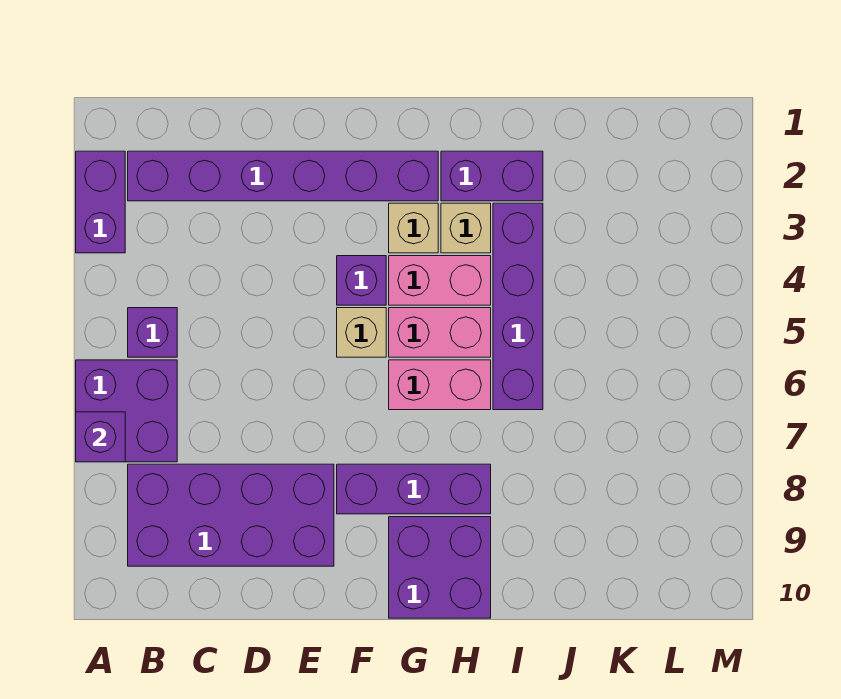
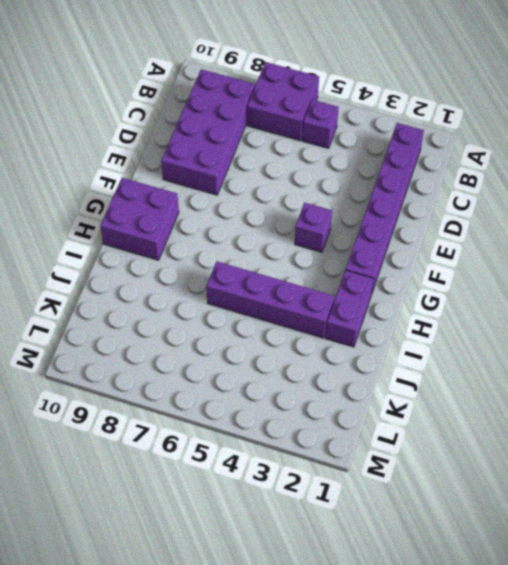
none -> purple 1x2 brick [76,151,125,253]
none -> tan 1x1 brick [337,308,386,357]
none -> purple 1x3 brick [337,464,491,514]

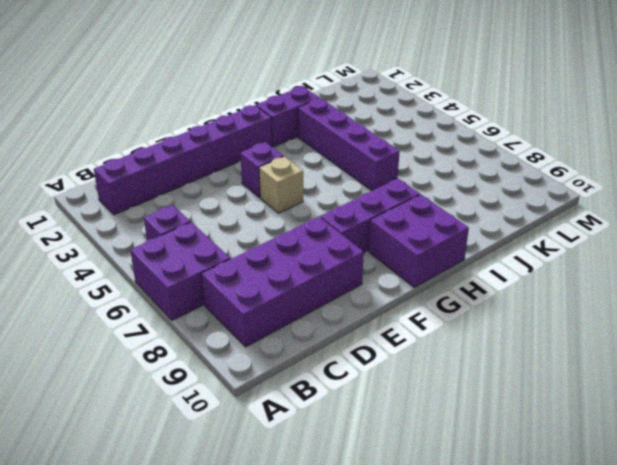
none -> purple 1x2 brick [76,151,125,253]
none -> tan 1x1 brick [389,203,438,253]
none -> pink 1x2 brick [389,256,491,305]

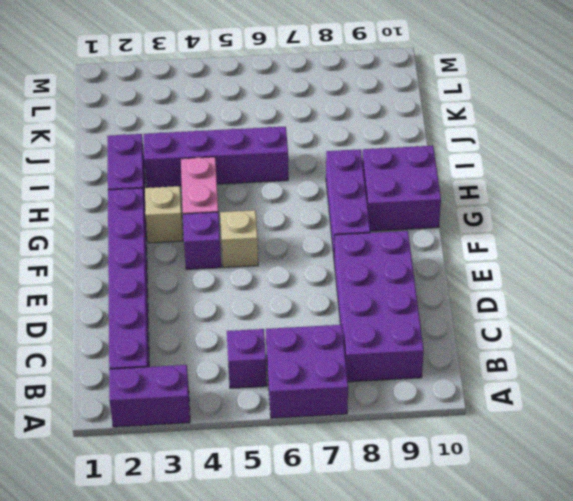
none -> pink 1x2 brick [389,308,491,357]
none -> pink 1x2 brick [389,360,491,410]
none -> tan 1x1 brick [441,203,491,253]

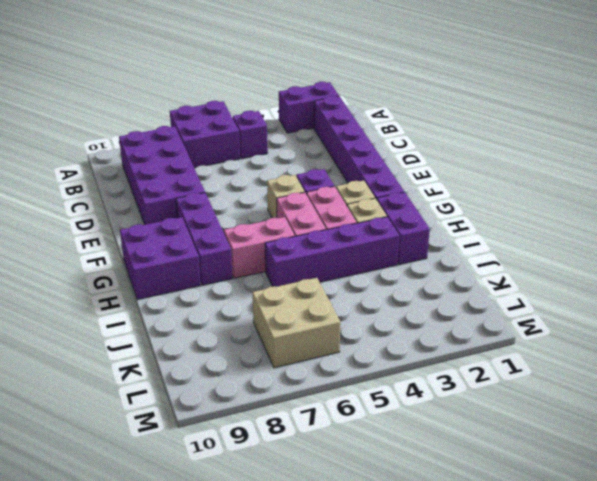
pink 1x2 brick [224,217,295,278] -> pink 1x2 brick turned to [389,360,491,410]
tan 2x2 brick [252,278,340,368] -> none
none -> purple 1x1 brick [76,412,125,462]

